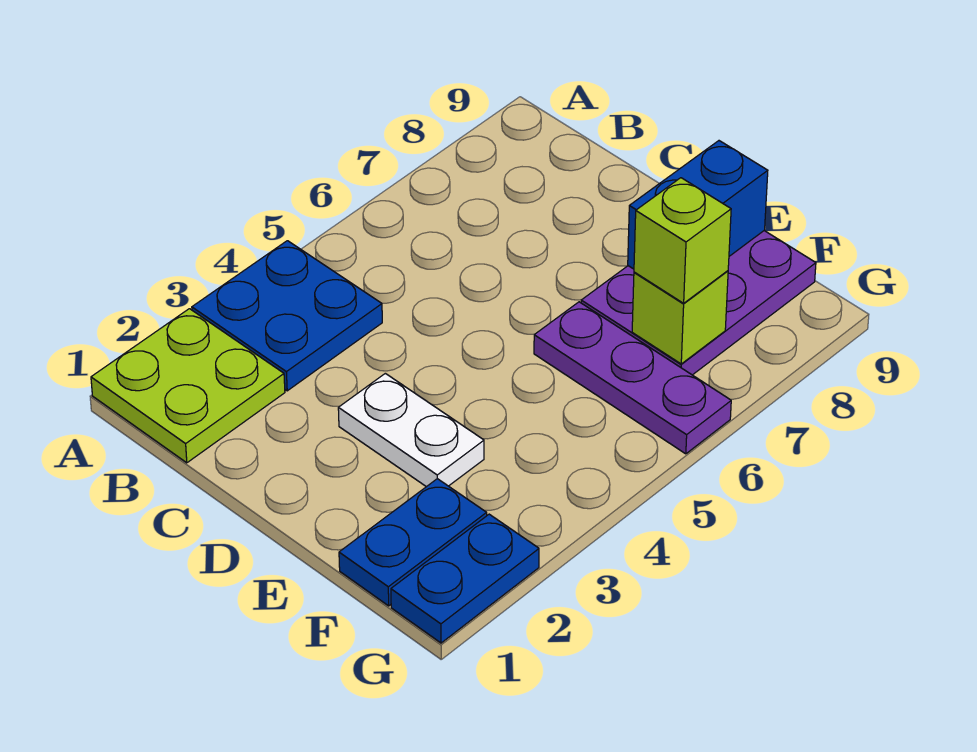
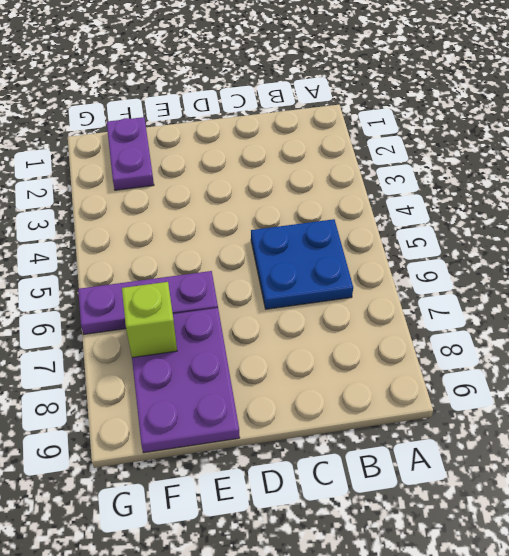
blue 2x2 plate [251,219,353,309] -> blue 2x2 plate moved to [192,241,382,391]
purple 1x2 plate [107,117,154,190] -> blue 1x2 plate [339,479,487,606]
none -> lime 2x2 plate [91,309,285,463]
none -> white 1x2 plate [338,373,484,487]

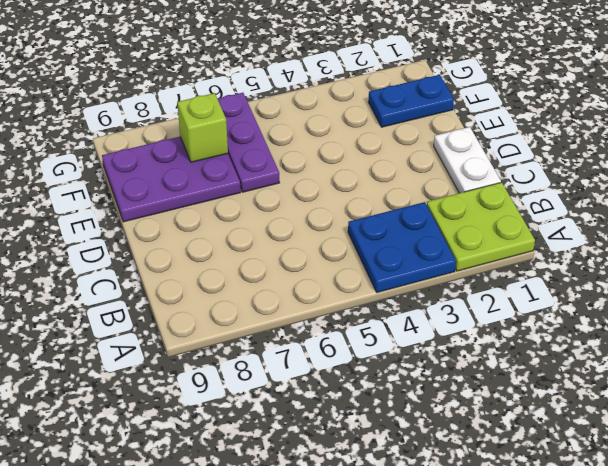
white 1x2 plate [434,127,501,193] -> white 1x2 plate moved to [338,373,484,487]
none -> blue 1x2 plate [391,514,539,643]
none -> blue 1x2 brick [628,141,768,269]

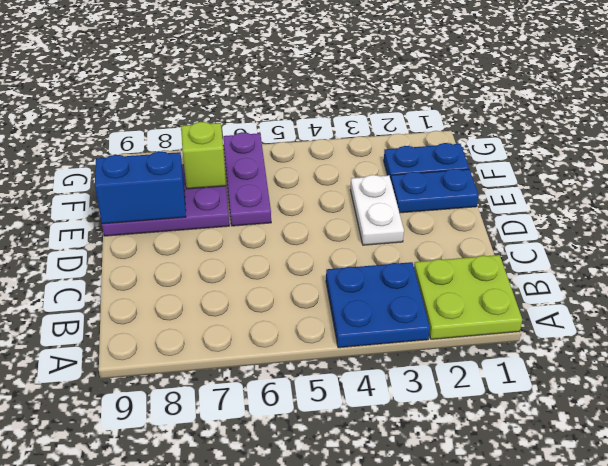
blue 1x2 plate [391,169,479,213] -> blue 1x2 plate moved to [391,514,539,643]
none -> lime 1x1 brick [634,178,731,303]

